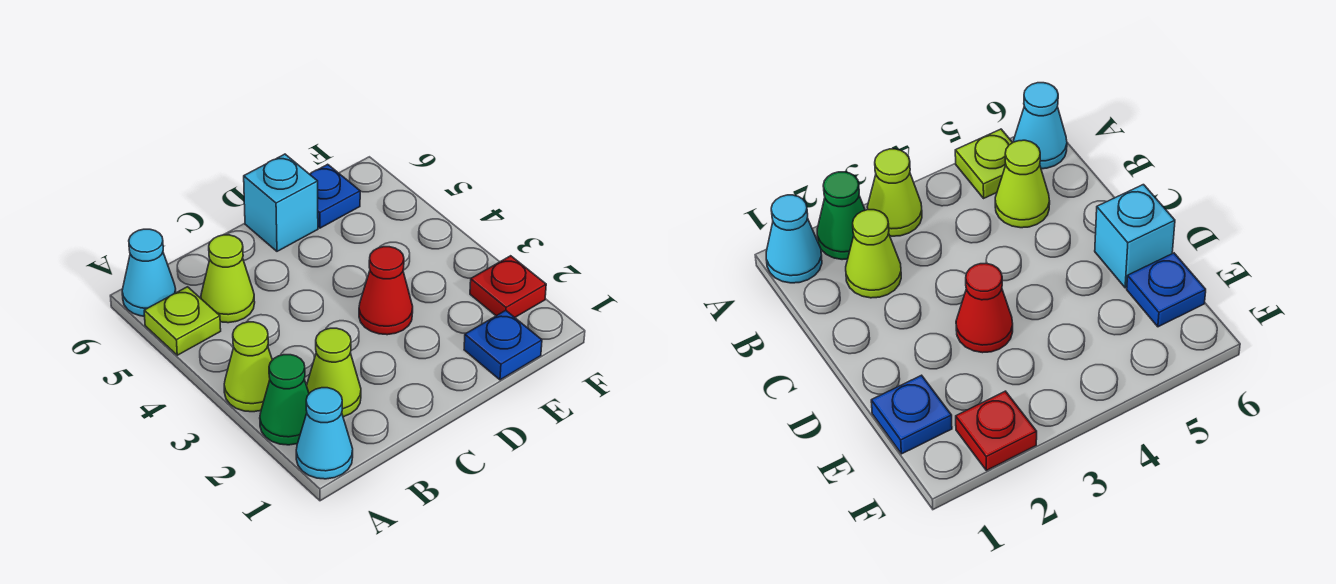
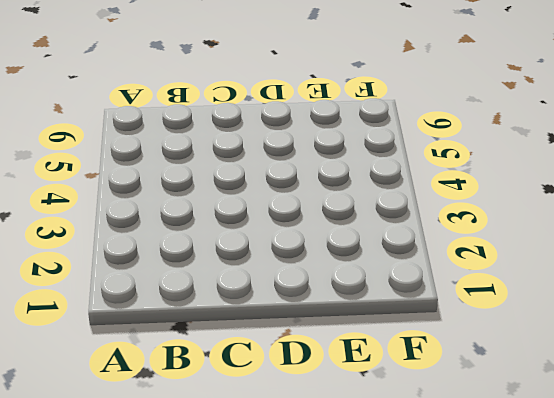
none -> cyan 1x1 cone [296,388,353,479]
none -> green 1x1 cone [260,355,309,445]
none -> lime 1x1 cone [224,322,272,412]

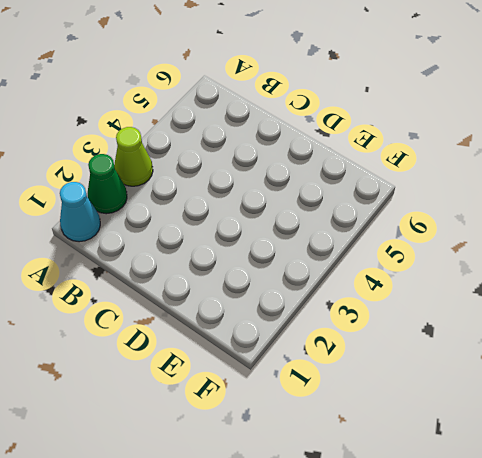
none -> lime 1x1 plate [144,287,221,355]
none -> cyan 1x1 cone [122,229,176,316]
none -> lime 1x1 cone [307,328,361,417]

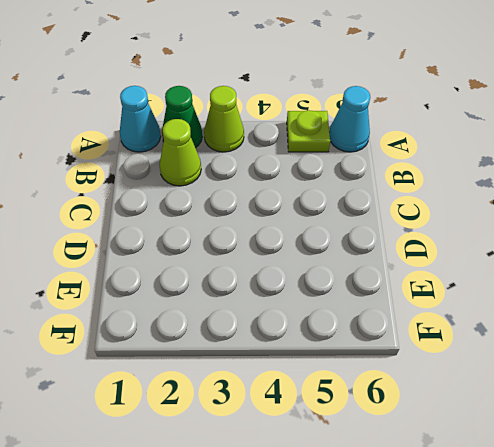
none -> lime 1x1 cone [201,235,255,323]
none -> red 1x1 cone [359,247,413,335]
none -> cyan 1x1 brick [244,154,318,251]

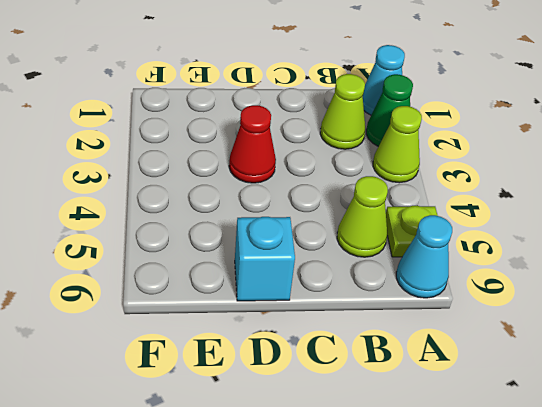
none -> blue 1x1 plate [464,310,542,380]
none -> blue 1x1 plate [310,164,360,228]
none -> red 1x1 plate [470,256,546,317]

